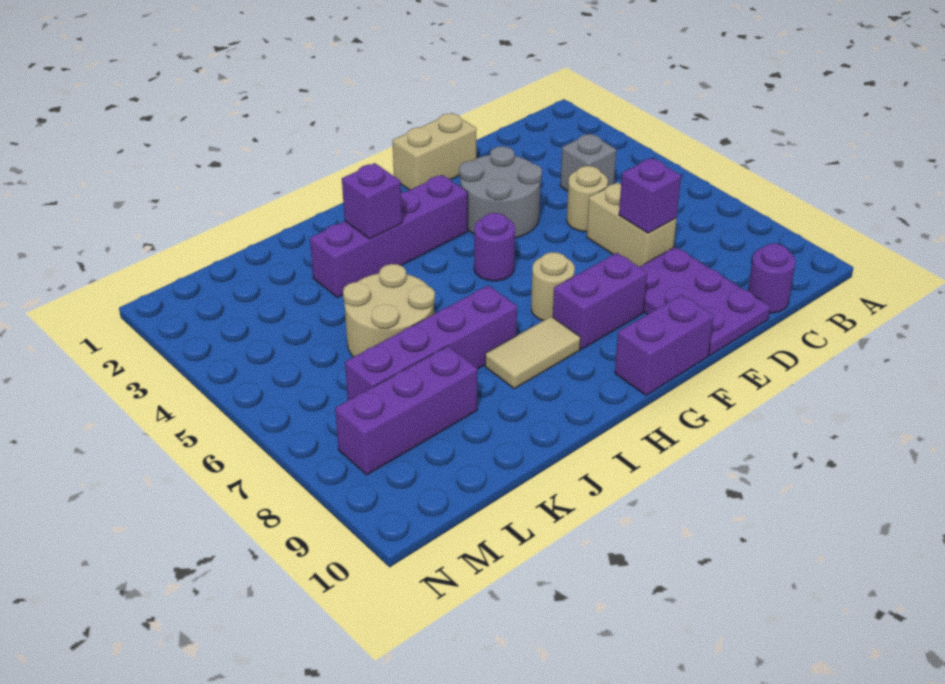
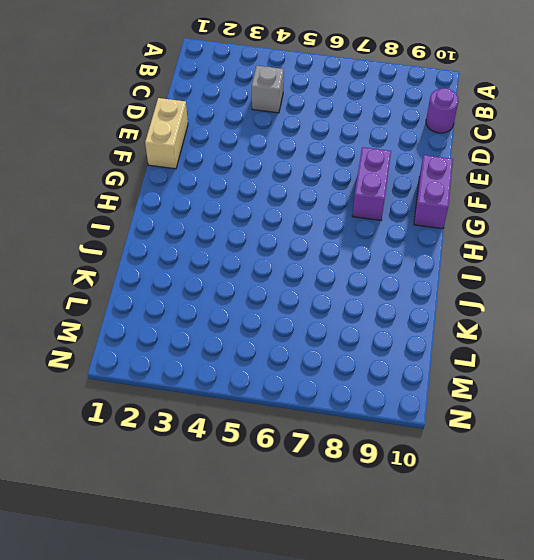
none -> tan 1x1 round brick [567,166,608,232]
none -> tan 1x2 brick [587,182,677,267]
none -> purple 2x3 plate [640,247,770,356]

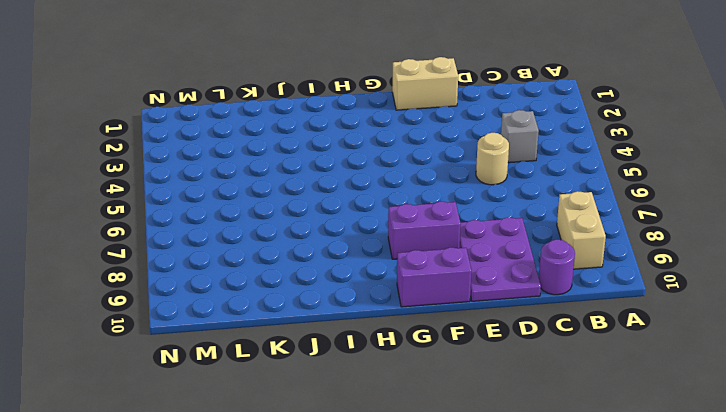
tan 1x2 brick [557,191,606,269] -> tan 1x2 brick moved to [587,182,677,267]
none -> grey 2x2 round brick [459,146,542,238]
none -> purple 1x4 brick [310,175,468,298]
none -> purple 1x1 round brick [474,213,515,281]

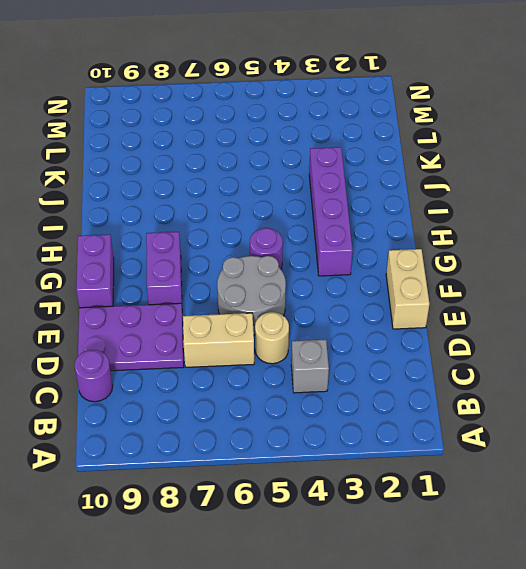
grey 2x2 round brick [217,256,286,335] -> grey 2x2 round brick moved to [459,146,542,238]
none -> tan 1x1 round brick [531,252,575,321]
none -> tan 1x2 tile [485,317,581,389]
none -> purple 1x4 brick [345,285,517,400]

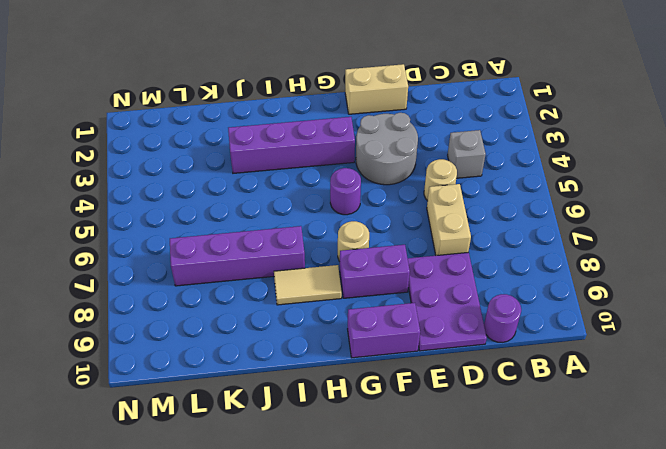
none -> tan 2x2 round brick [343,264,435,357]
none -> purple 1x3 brick [335,346,477,475]
none -> purple 1x1 brick [619,158,681,233]

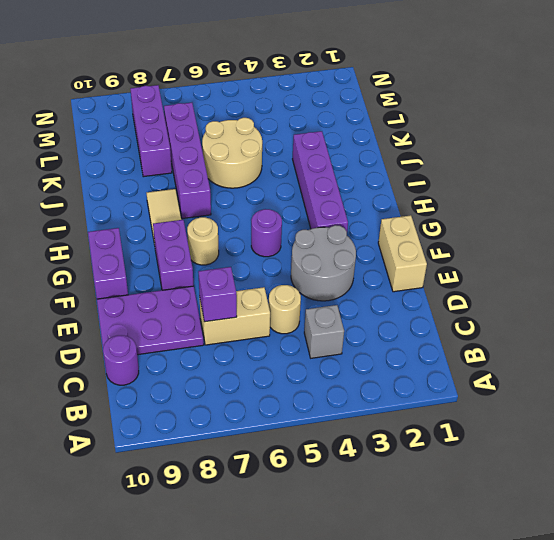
none -> purple 1x1 brick [342,163,402,239]

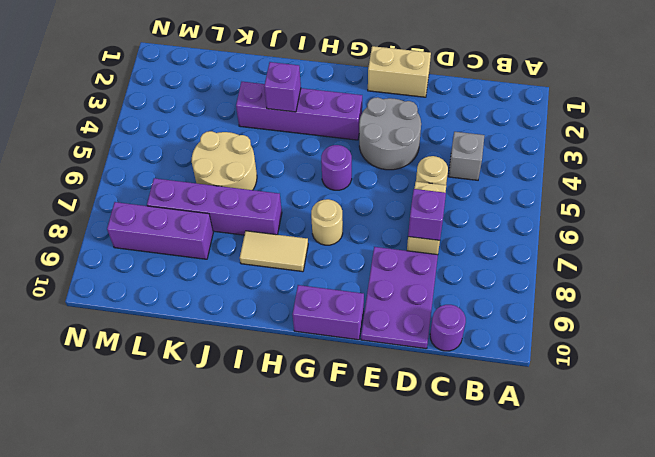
none -> purple 1x2 brick [553,253,647,349]

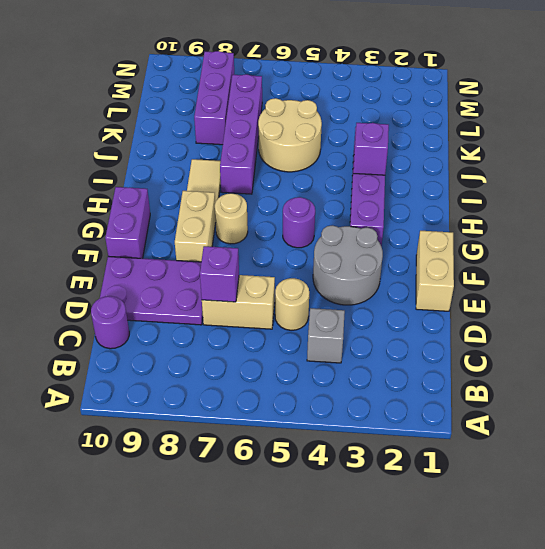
tan 1x2 brick [175,191,216,262] -> purple 1x2 brick [553,253,647,349]

